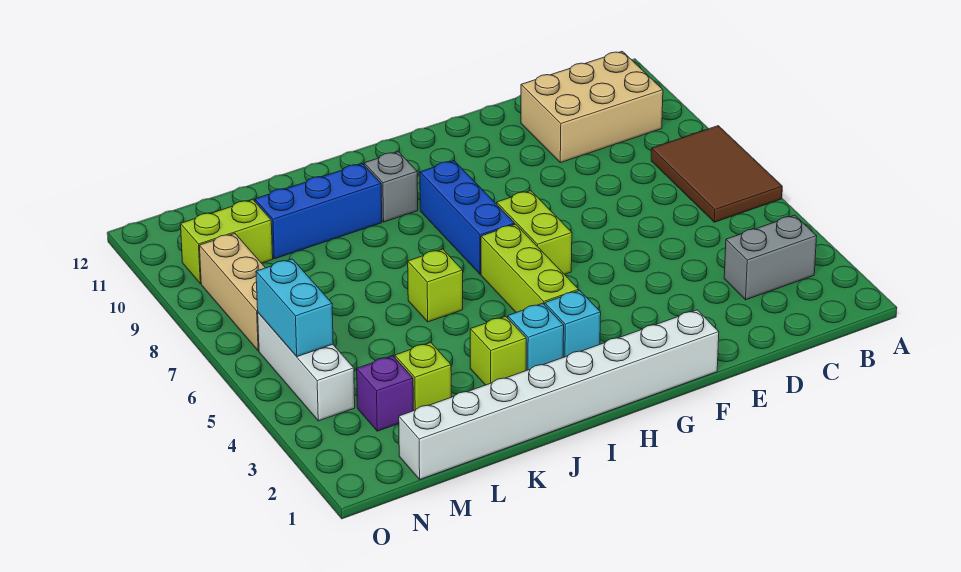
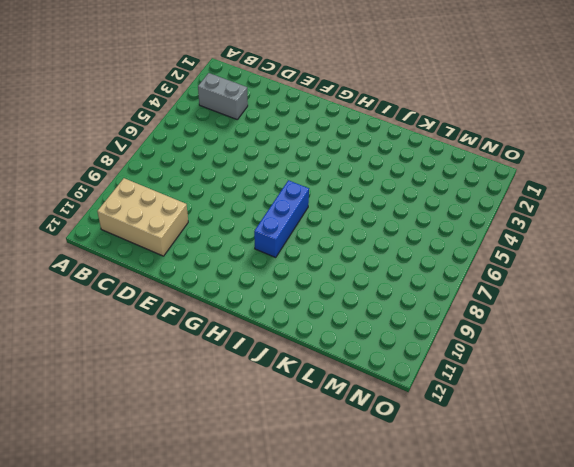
none -> brown 2x3 tile [651,126,782,222]
none -> white 1x8 brick [399,310,719,479]
none -> lime 1x2 brick [497,191,572,275]

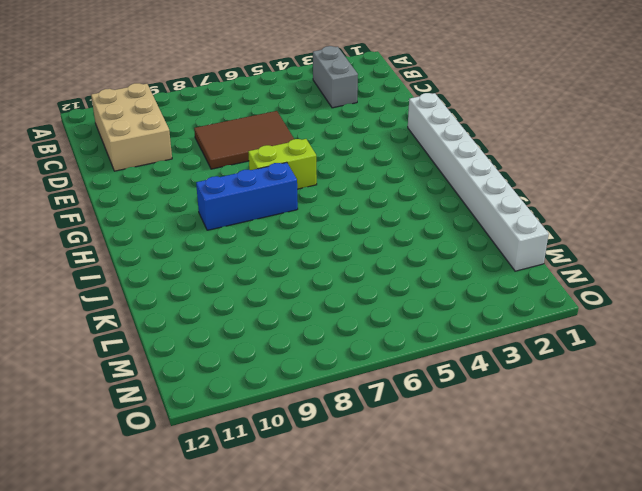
brown 2x3 tile [194,111,294,169] -> brown 2x3 tile moved to [651,126,782,222]
none -> cyan 1x1 brick [545,290,601,357]
none -> lime 1x3 brick [481,224,579,312]
none -> cyan 1x1 brick [508,303,564,371]

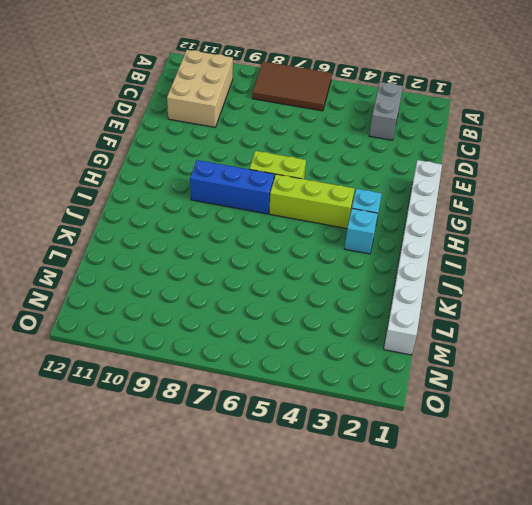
none -> grey 1x1 brick [364,152,418,222]
none -> lime 1x1 brick [470,316,526,385]
none -> lime 1x1 brick [408,249,463,322]

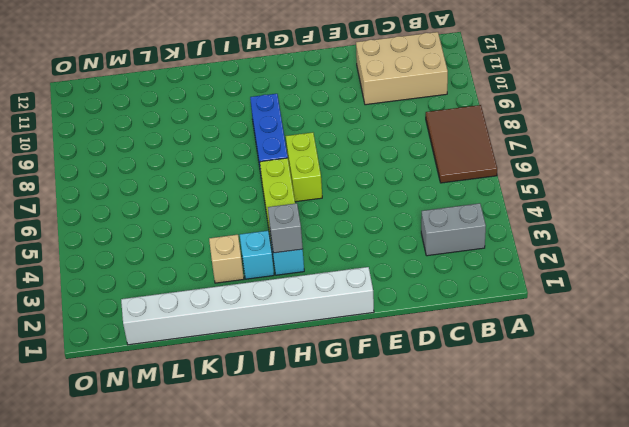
grey 1x1 brick [268,203,303,253] -> grey 1x1 brick moved to [364,152,418,222]
tan 1x1 brick [209,235,244,283] -> lime 1x1 brick [470,316,526,385]
none -> lime 1x1 brick [408,249,463,322]
none -> blue 1x3 brick [255,164,382,259]
none -> lime 1x1 brick [395,343,451,411]

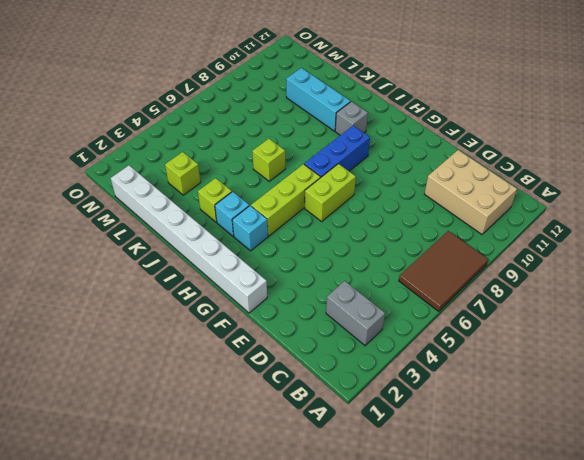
cyan 1x3 brick [286,68,351,131] -> blue 1x3 brick [255,164,382,259]
none -> purple 1x1 brick [357,356,413,431]
none -> lime 1x2 brick [181,200,273,284]
none -> white 1x3 brick [258,313,355,421]

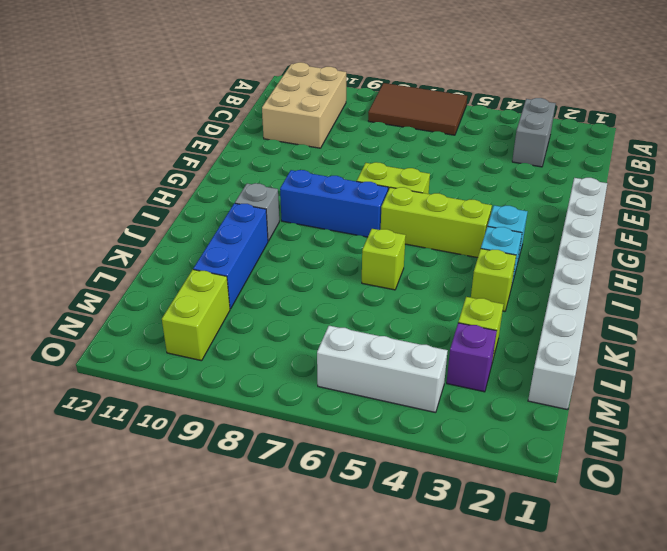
none -> tan 1x3 brick [199,234,265,351]
none -> cyan 1x2 brick [256,259,333,357]

